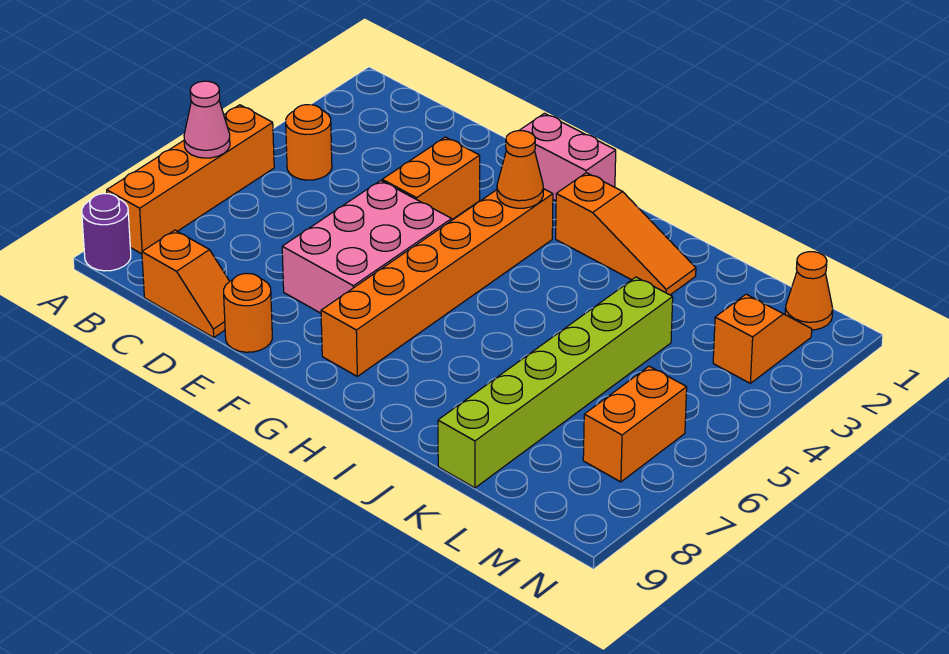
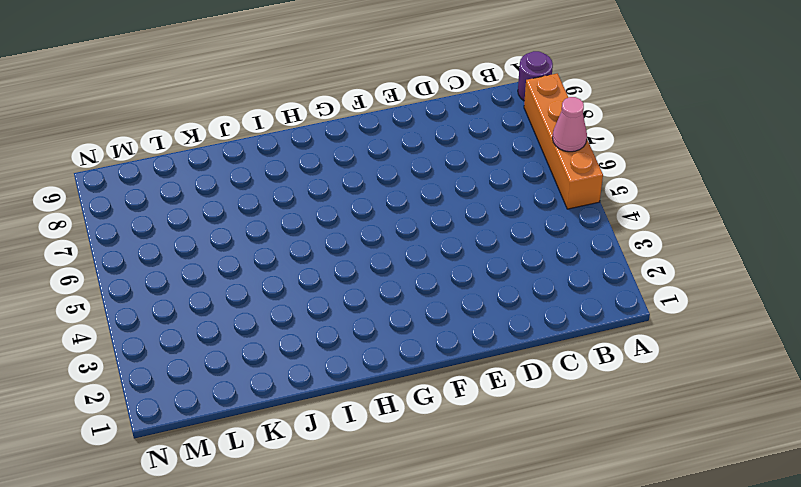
none -> orange 1x1 round brick [286,105,332,180]
none -> orange 1x2 slope [142,230,230,337]
none -> orange 1x2 brick [382,137,480,219]

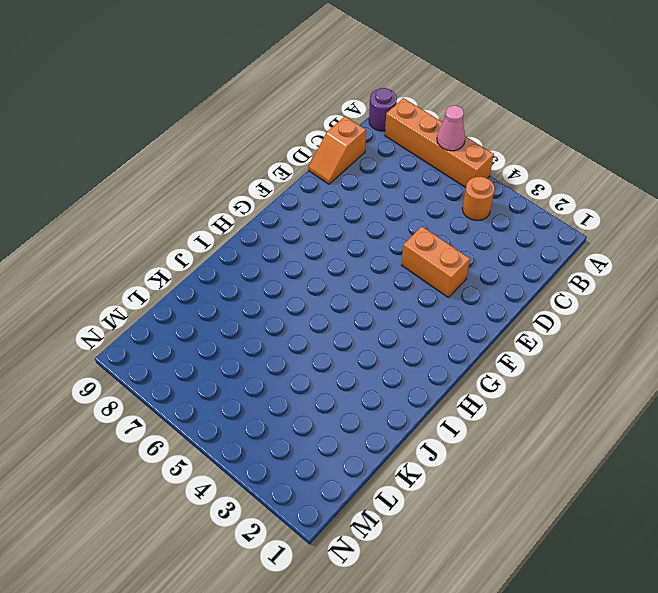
none -> pink 2x3 brick [282,180,452,313]
none -> orange 1x1 round brick [224,273,272,352]
none -> pink 1x2 brick [519,113,616,201]

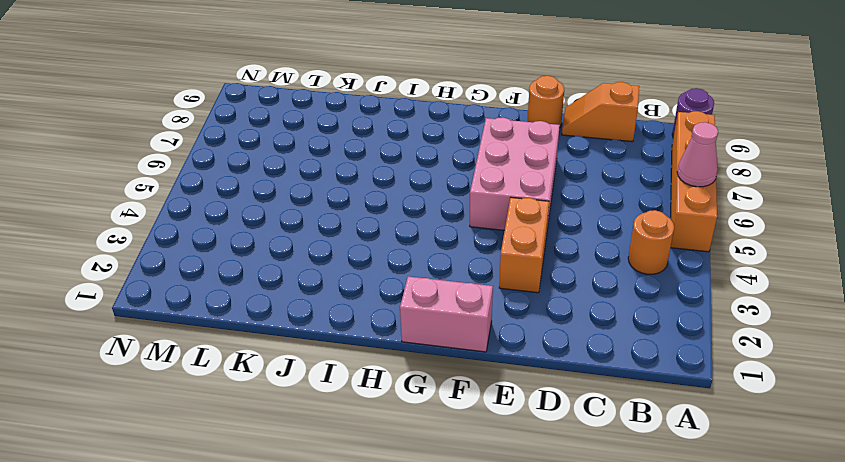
none -> orange 1x6 brick [321,189,553,376]
none -> orange 1x3 slope [556,173,696,295]
none -> lime 1x6 brick [438,277,673,488]

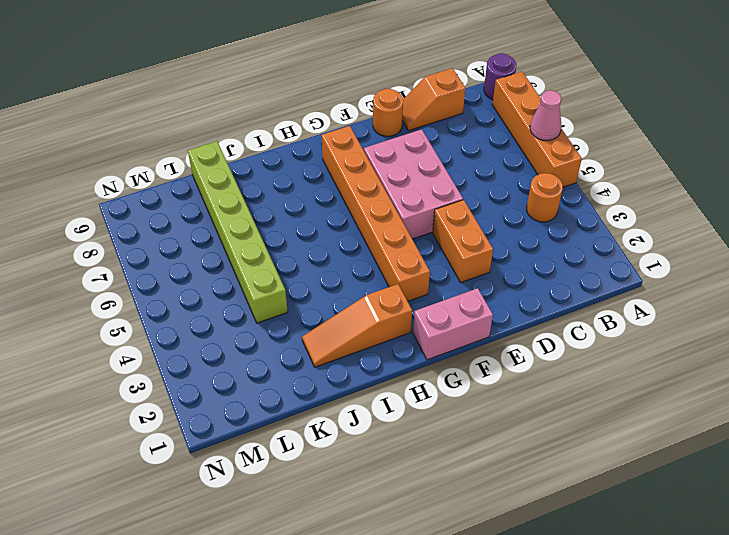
none -> orange 1x1 cone [785,252,833,330]
none -> orange 1x2 slope [713,294,812,383]
none -> orange 1x2 brick [583,366,687,482]

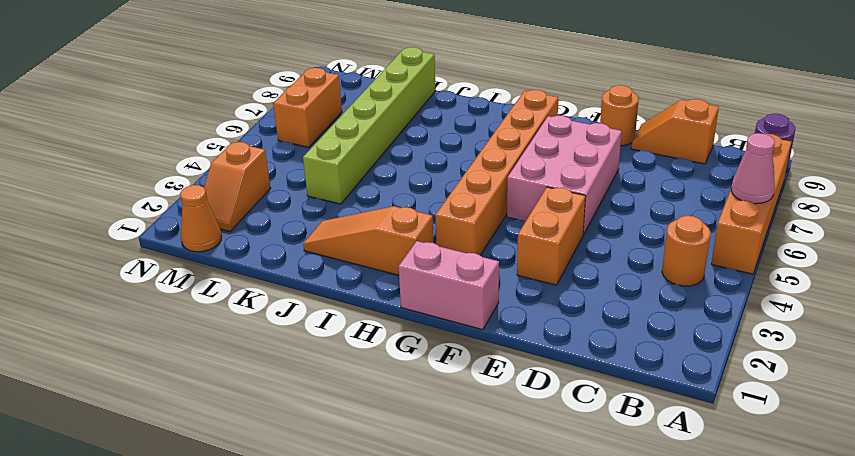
none -> orange 1x1 cone [497,131,543,208]

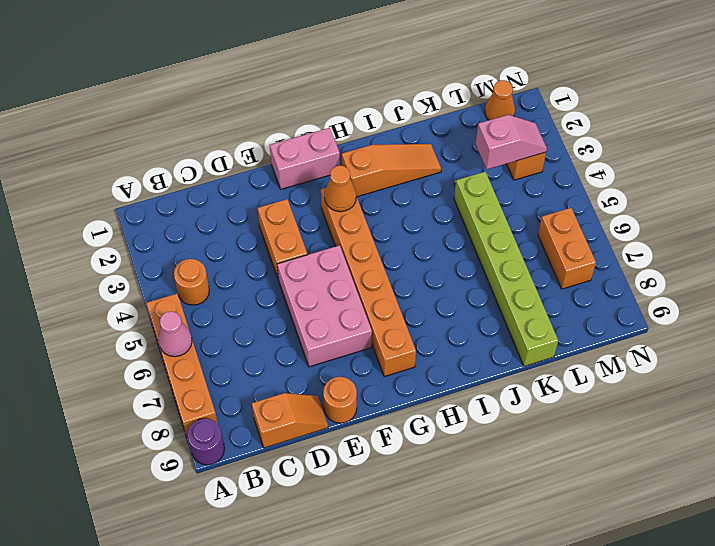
pink 1x2 slope [476,115,547,169] -> none

